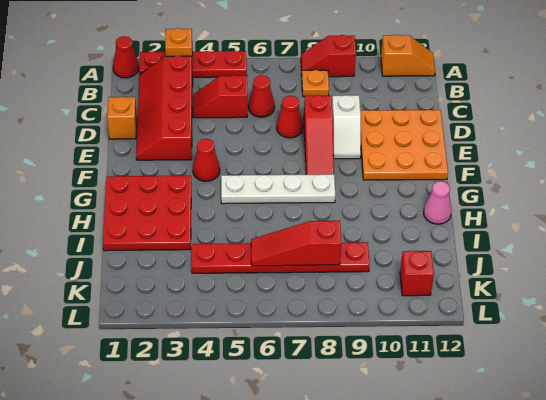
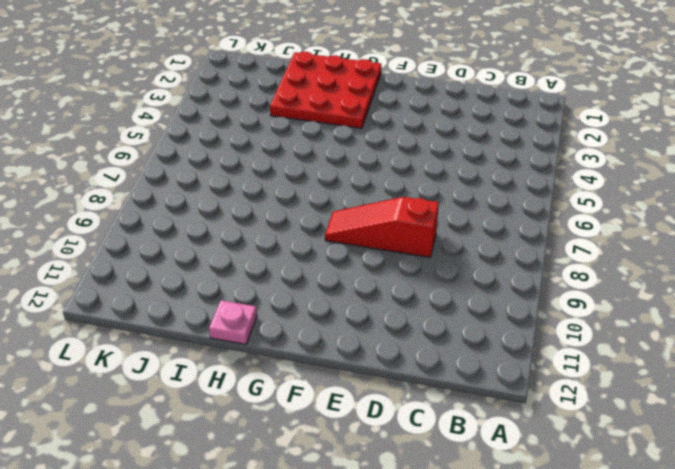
pink 1x1 plate [209,300,257,344] -> pink 1x1 cone [424,181,451,224]
none -> red 1x1 cone [113,36,139,78]
none -> red 1x4 plate [139,51,247,77]
none -> red 1x2 slope [301,35,356,77]

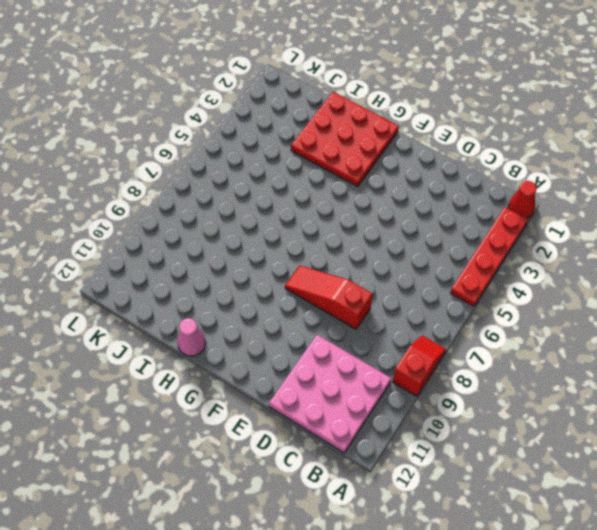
pink 3x3 plate [269,335,391,453] -> orange 3x3 plate [360,110,448,180]
none -> orange 1x2 slope [381,35,435,76]
none -> red 2x4 slope [136,56,193,160]
none -> orange 1x1 plate [302,70,329,97]

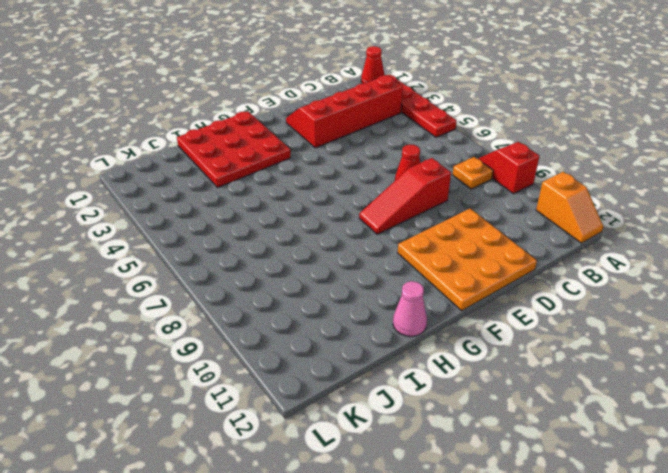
none -> red 1x2 slope [193,75,247,118]
none -> red 1x1 cone [248,75,275,117]
none -> orange 1x1 brick [107,97,137,139]

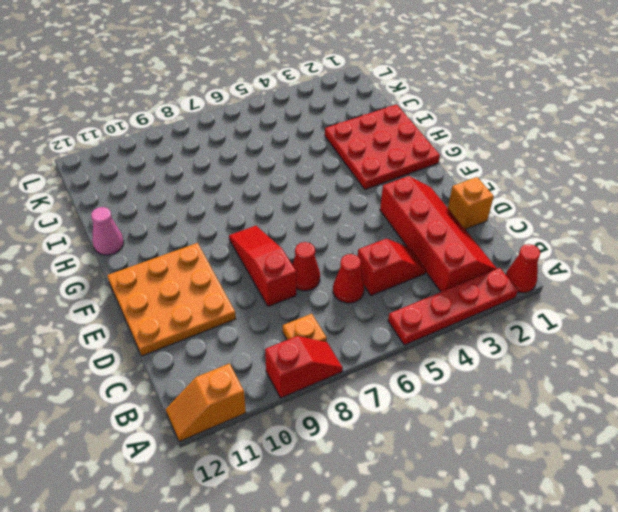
none -> white 1x2 slope [332,95,361,159]
none -> red 1x1 cone [193,139,220,181]
none -> white 1x4 plate [221,174,335,204]

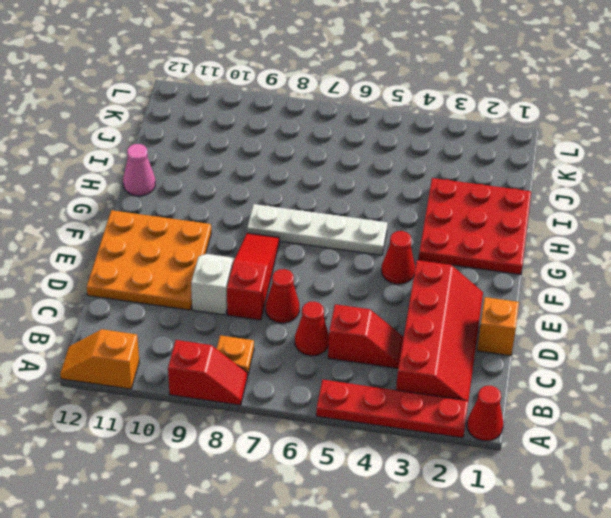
none -> red 1x6 plate [192,242,370,273]
none -> red 1x1 brick [400,251,434,296]
none -> orange 1x1 brick [165,28,193,56]

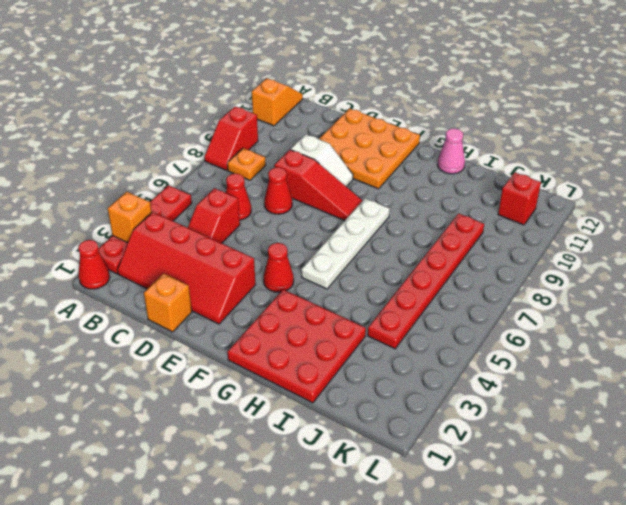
none -> red 1x3 slope [251,221,341,266]

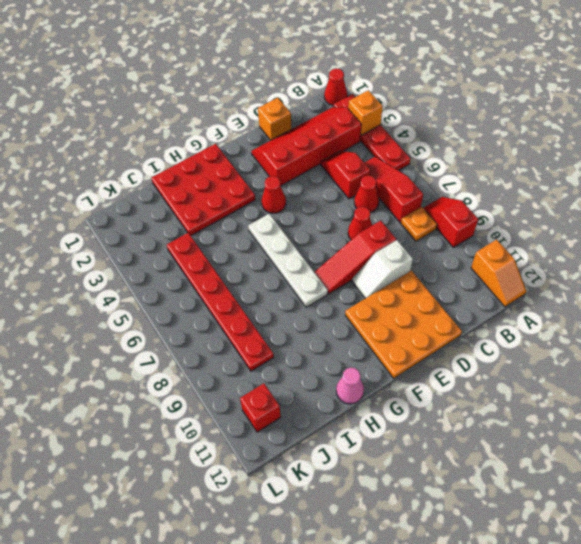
red 1x3 slope [364,156,423,223] -> red 1x3 slope moved to [251,221,341,266]

